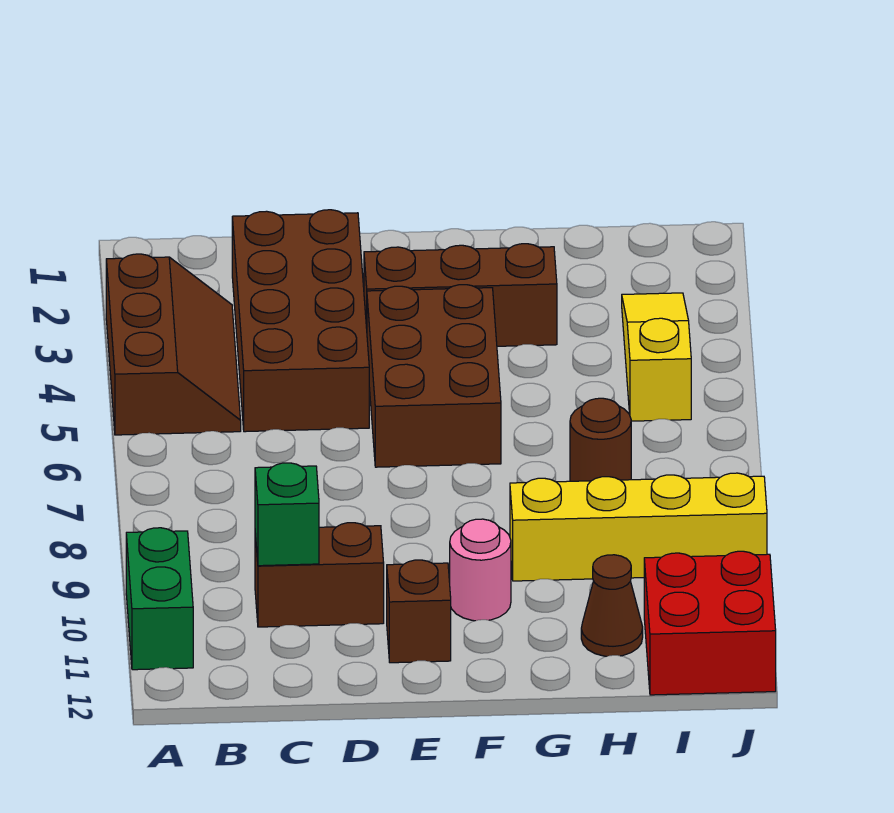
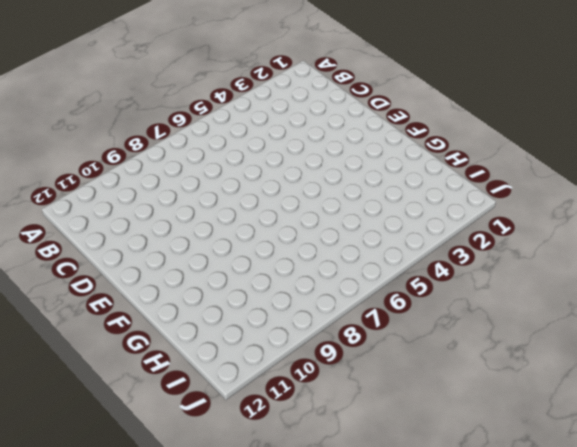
none -> brown 2x3 slope [106,254,241,435]
none -> green 1x2 brick [126,528,193,670]
none -> brown 2x4 brick [232,210,369,432]

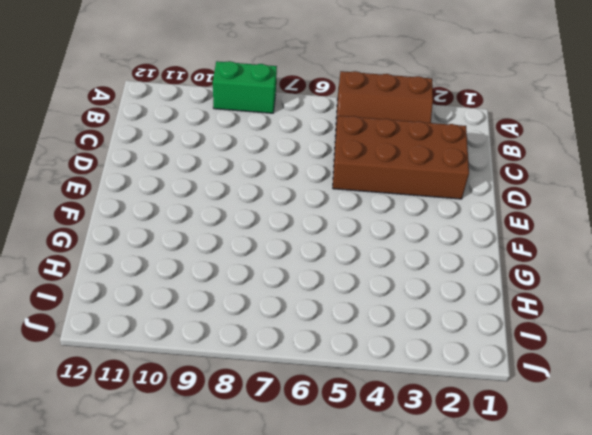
green 1x2 brick [213,61,277,113] -> green 1x2 brick moved to [126,528,193,670]
none -> brown 1x2 brick [255,523,384,627]
none -> brown 1x3 brick [364,244,557,346]
none -> brown 2x3 brick [367,285,501,467]

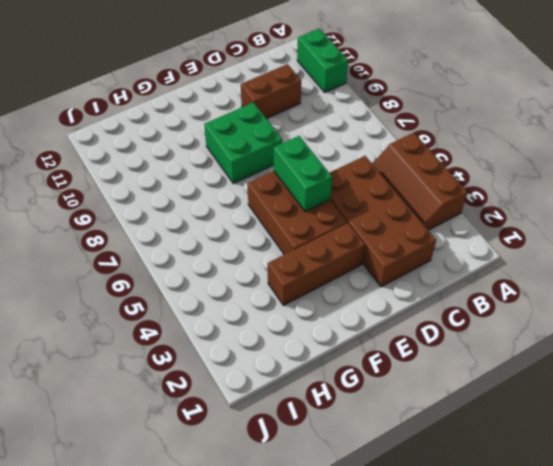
green 1x2 brick [274,136,332,212] -> none
green 2x2 brick [204,103,282,184] -> none
none -> brown 1x1 brick [387,560,451,663]
none -> pink 1x1 round brick [450,519,511,621]
none -> yellow 1x4 brick [510,473,767,581]

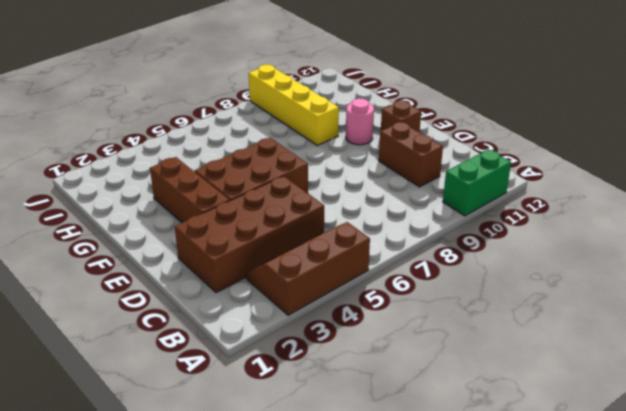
none -> brown 1x1 round brick [570,398,631,481]
none -> brown 1x1 cone [581,555,643,656]
none -> yellow 1x3 slope [622,293,691,421]

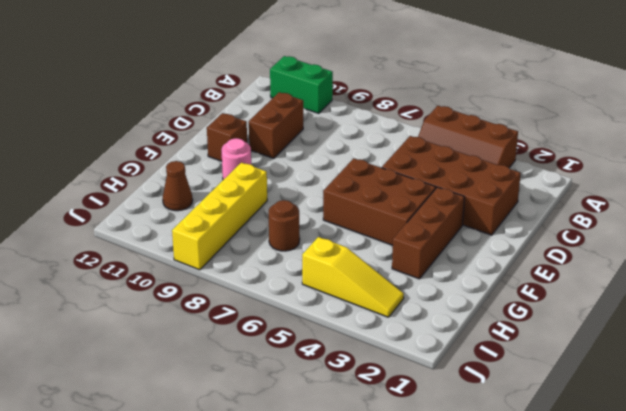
none -> red 2x2 brick [644,551,776,695]
none -> green 1x1 brick [255,463,319,566]

